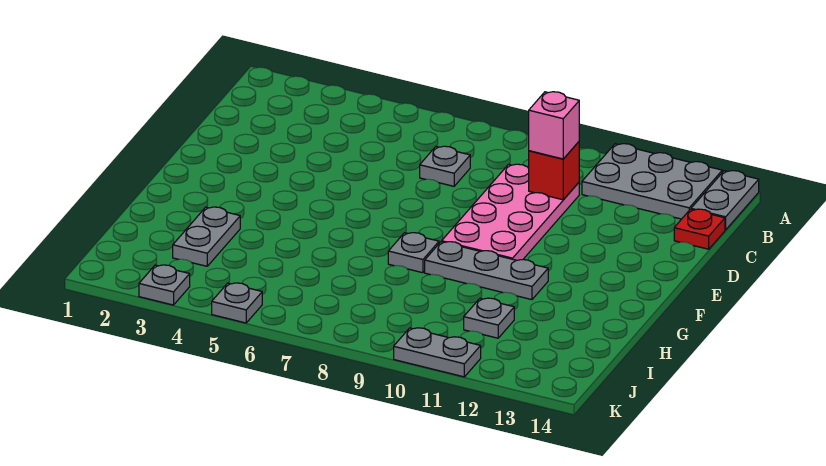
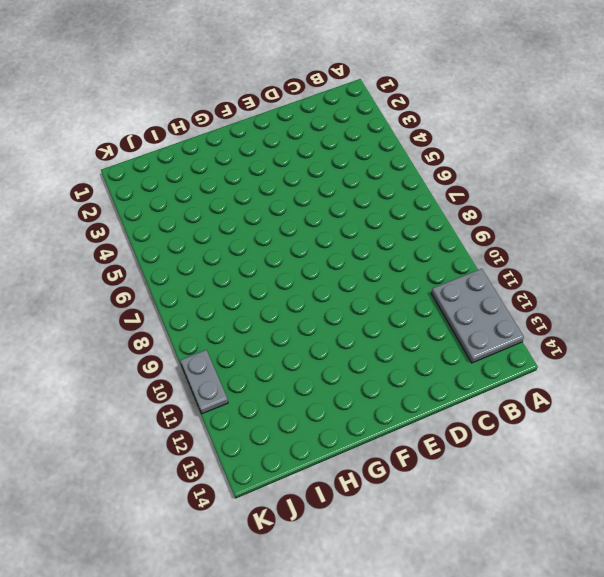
none -> grey 1x2 plate [691,171,759,230]
none -> grey 1x1 plate [420,146,470,186]
none -> pink 2x4 plate [442,164,579,260]

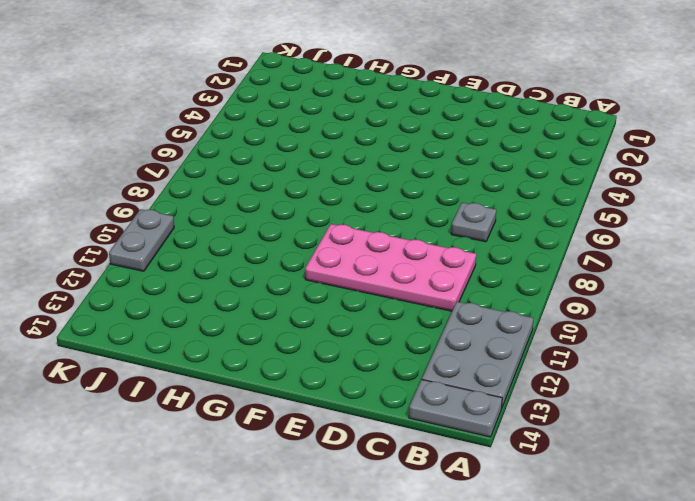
none -> red 1x1 plate [674,209,725,249]
none -> grey 1x1 plate [388,233,439,273]
none -> grey 1x3 plate [425,242,548,300]

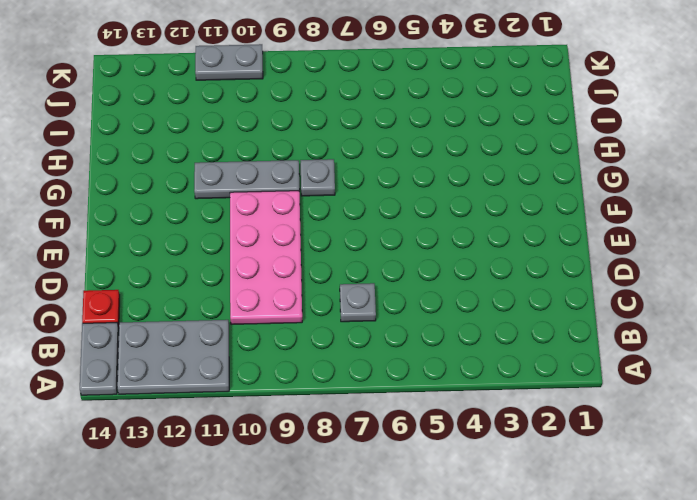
none -> grey 1x2 plate [173,207,240,266]
none -> grey 1x1 plate [464,298,514,338]
none -> grey 1x1 plate [139,265,190,305]

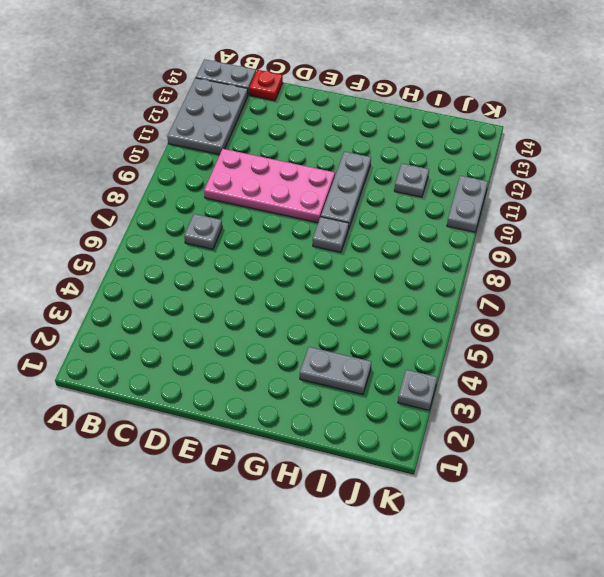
none -> grey 1x1 plate [212,283,262,323]
none -> red 1x1 brick [529,142,579,200]
none -> pink 1x1 brick [529,92,579,159]

